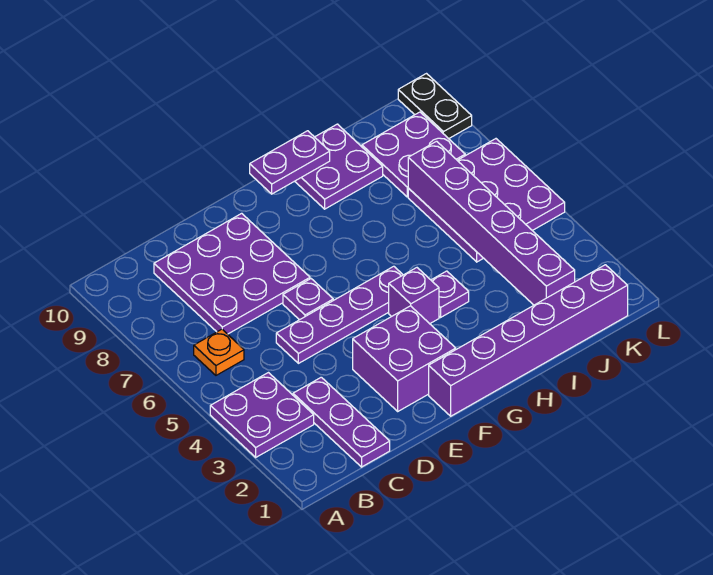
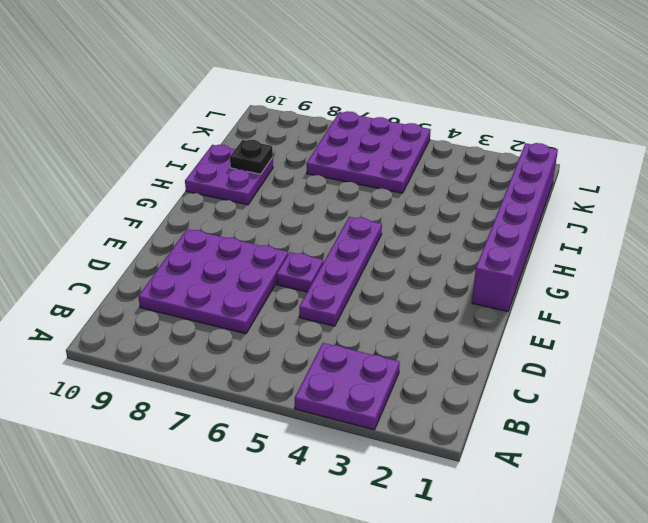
black 1x1 plate [230,140,273,174] -> none
none -> orange 1x1 plate [194,329,244,375]
none -> purple 1x3 plate [293,377,390,467]
none -> purple 2x2 brick [353,306,456,411]

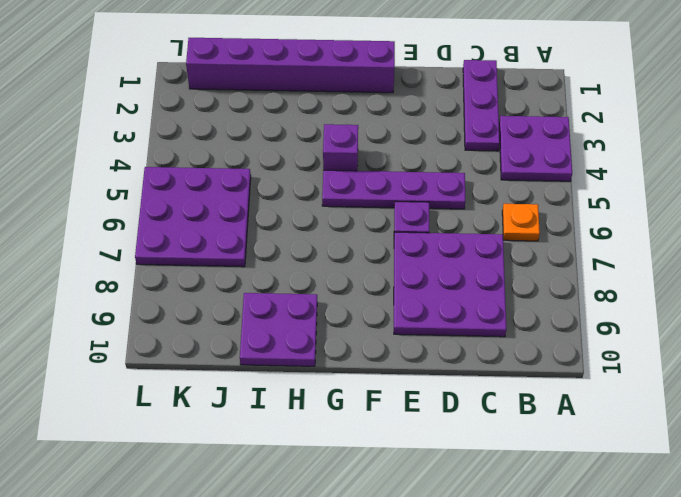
none -> purple 2x2 brick [353,306,456,411]
none -> purple 1x1 plate [431,271,469,317]
none -> purple 2x2 plate [362,112,465,197]

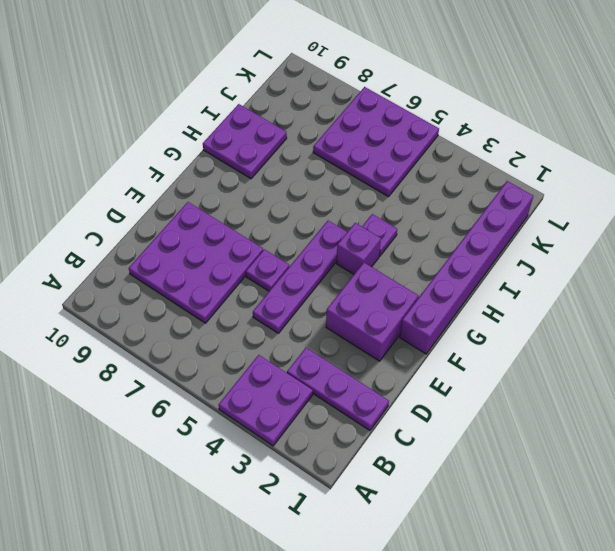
none -> orange 1x1 plate [194,329,244,375]
none -> purple 2x2 plate [362,112,465,197]
none -> black 1x2 plate [398,74,472,139]

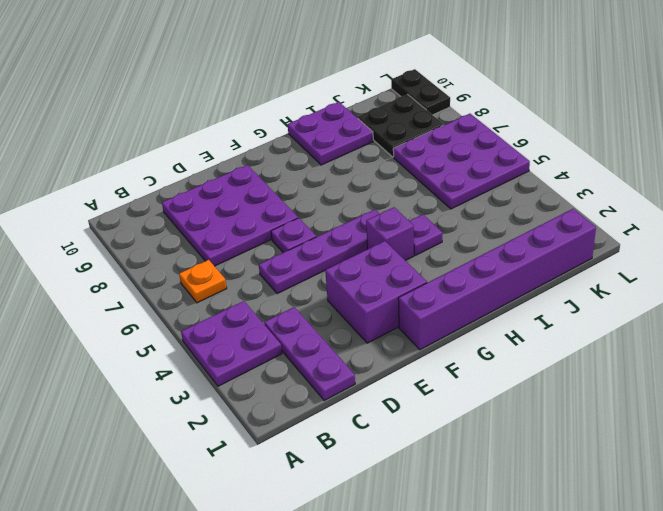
black 2x2 plate [357,95,444,157] -> purple 2x2 plate [362,112,465,197]
none -> purple 1x2 plate [250,131,330,194]
none -> purple 1x6 brick [408,141,575,305]

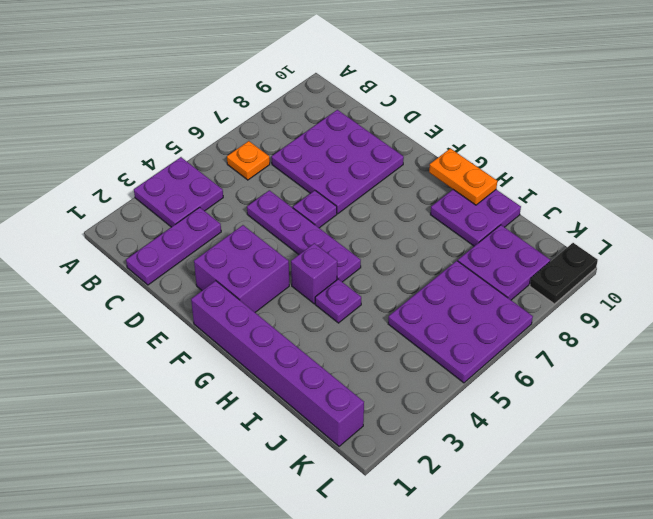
orange 1x2 plate [429,148,497,205] -> purple 1x2 plate [250,131,330,194]
none -> purple 1x6 brick [408,141,575,305]

